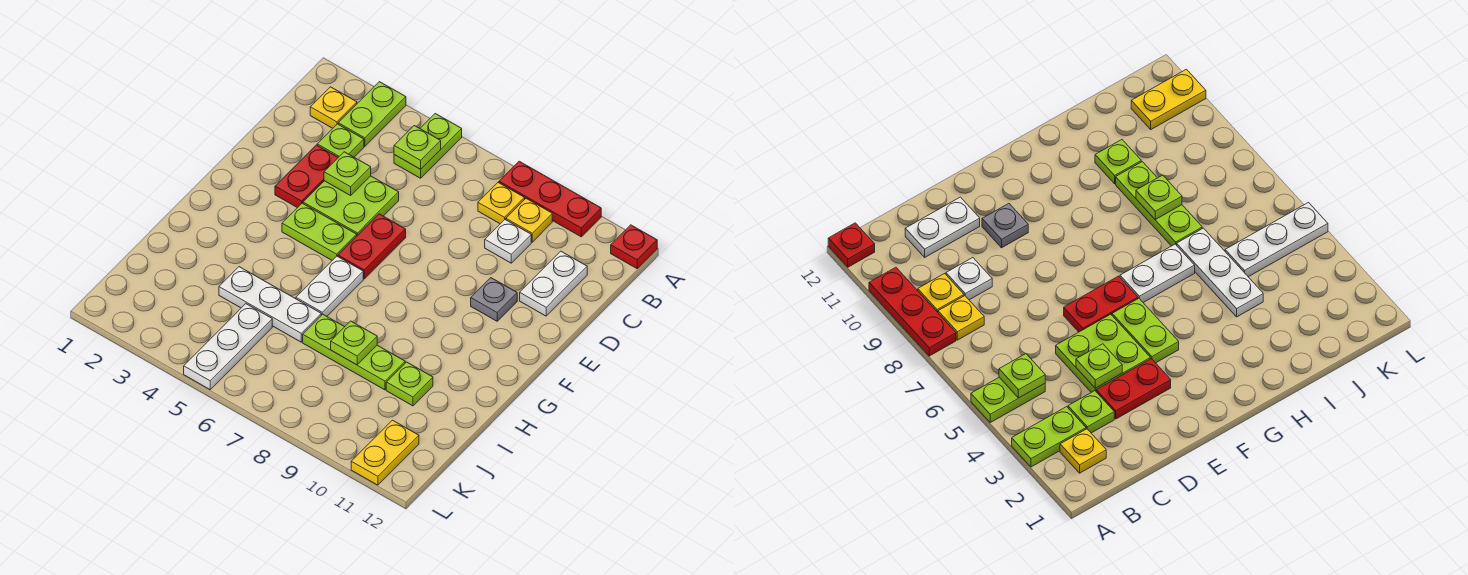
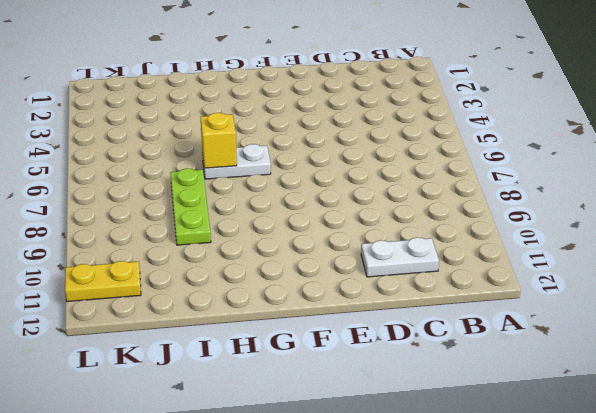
yellow 1x1 brick [201,113,237,168] -> none
none -> lime 1x2 plate [338,82,406,147]
none -> lime 1x2 plate [394,114,462,178]
none -> red 1x3 plate [499,161,601,237]

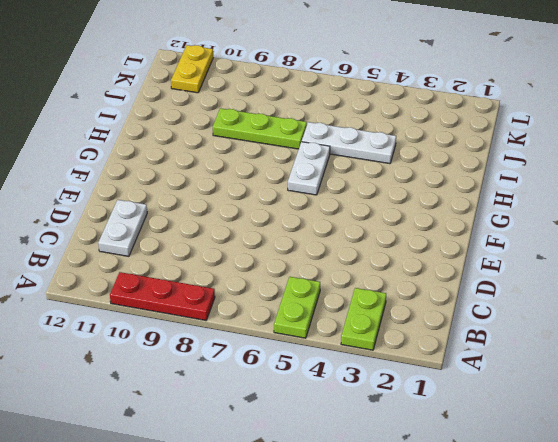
none -> red 1x1 plate [611,225,657,268]
none -> yellow 1x1 plate [310,87,357,128]
none -> yellow 1x1 plate [478,183,525,224]

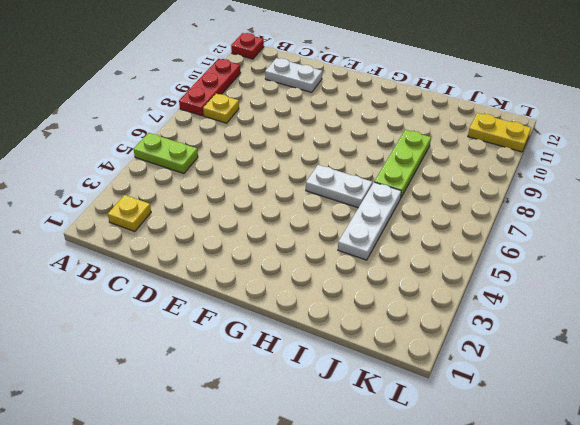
none -> lime 1x2 plate [338,82,406,147]
none -> yellow 1x1 plate [506,198,552,242]
none -> lime 1x1 plate [317,124,364,157]

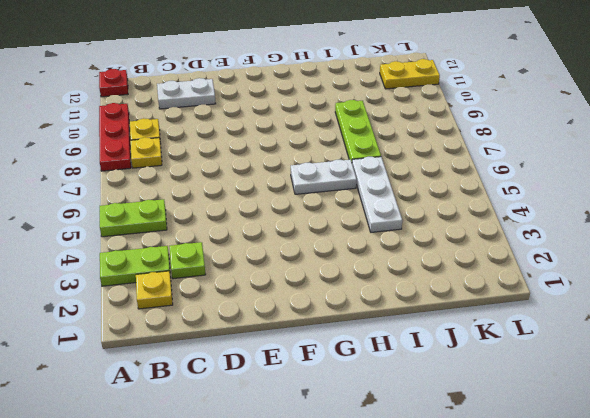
none -> white 1x1 plate [485,220,531,263]
none -> red 1x2 plate [275,145,338,208]
none -> lime 2x2 plate [303,176,399,235]

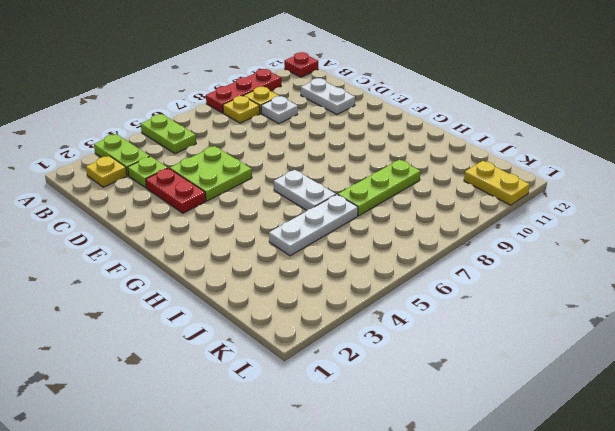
none -> red 1x2 plate [338,214,406,279]
none -> grey 1x1 plate [471,278,517,321]
none -> lime 1x2 plate [282,203,357,260]

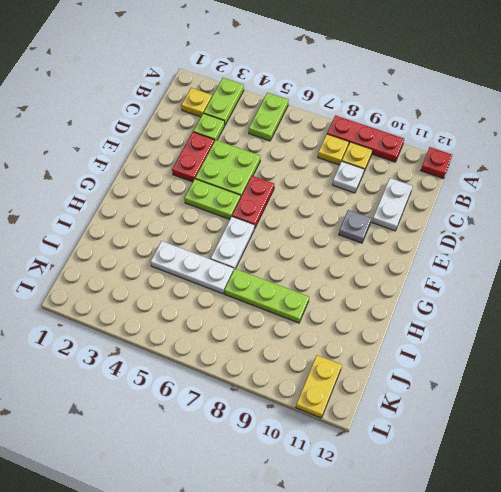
none -> lime 1x1 plate [386,362,433,406]
none -> white 1x3 plate [184,304,272,389]
none -> lime 1x1 plate [394,126,441,169]

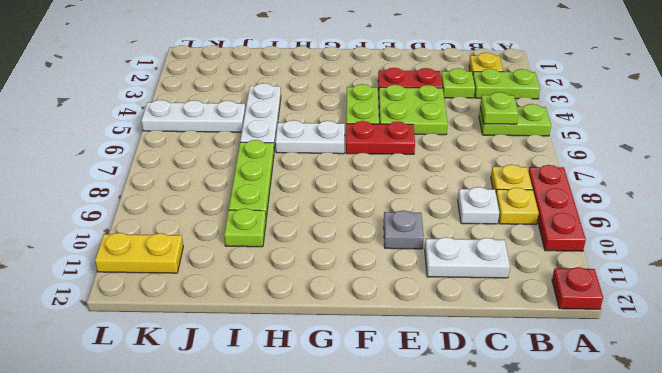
none -> lime 1x1 plate [324,152,371,195]
none -> lime 1x1 plate [331,321,377,365]

